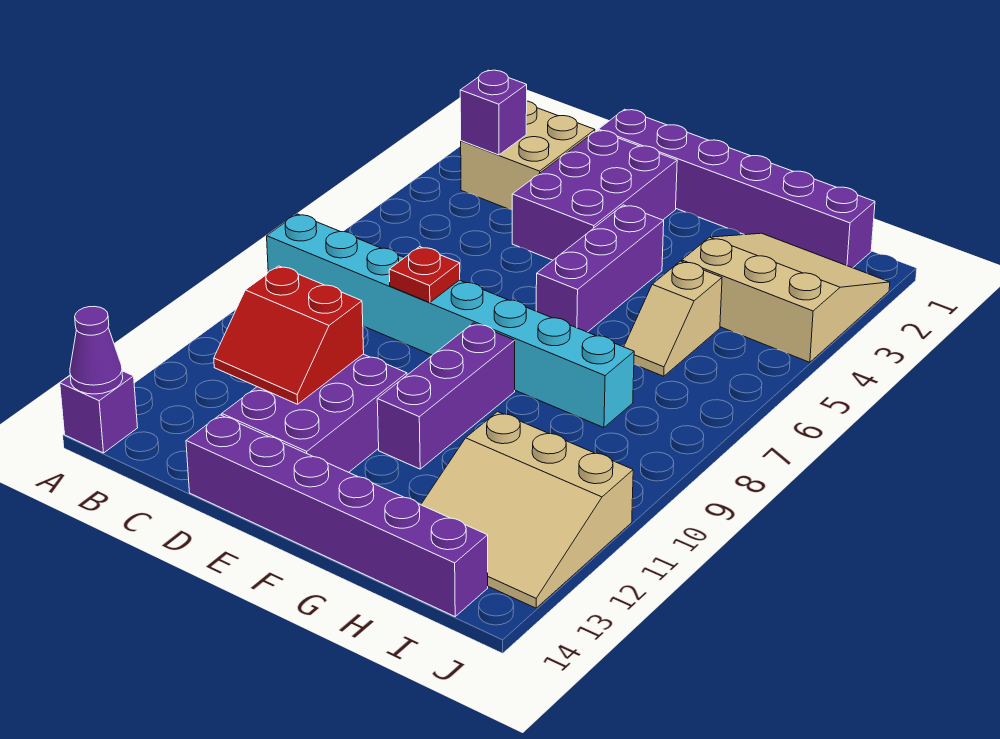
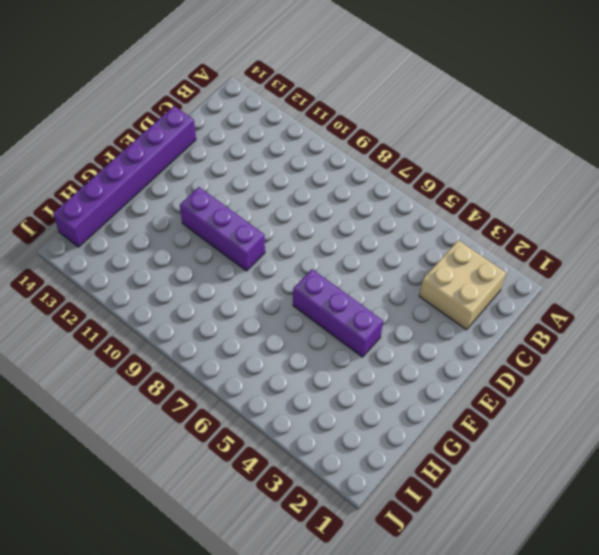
none -> cyan 1x8 brick [267,214,634,428]
none -> purple 1x1 brick [60,371,138,453]
none -> purple 1x6 brick [598,109,875,268]

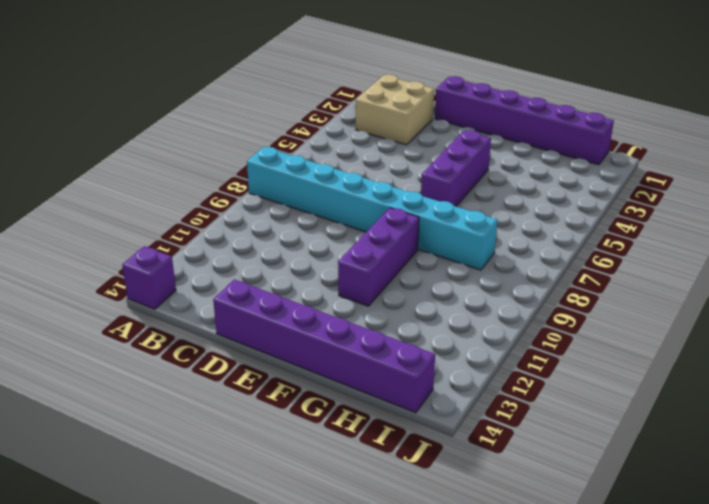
none -> purple 2x3 brick [512,130,677,260]
none -> purple 2x3 brick [222,354,407,472]
none -> tan 3x3 slope [682,233,890,362]

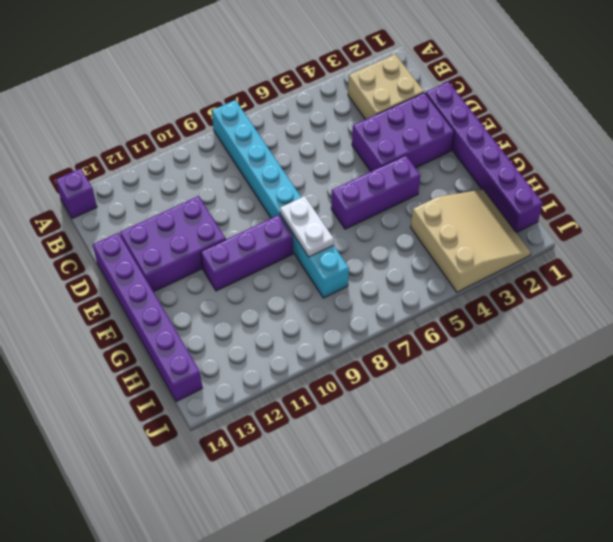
white 1x2 plate [280,196,334,257] -> none
none -> tan 1x2 slope [624,261,722,376]
none -> tan 3x3 slope [421,412,633,608]
none -> purple 1x1 cone [70,306,123,394]

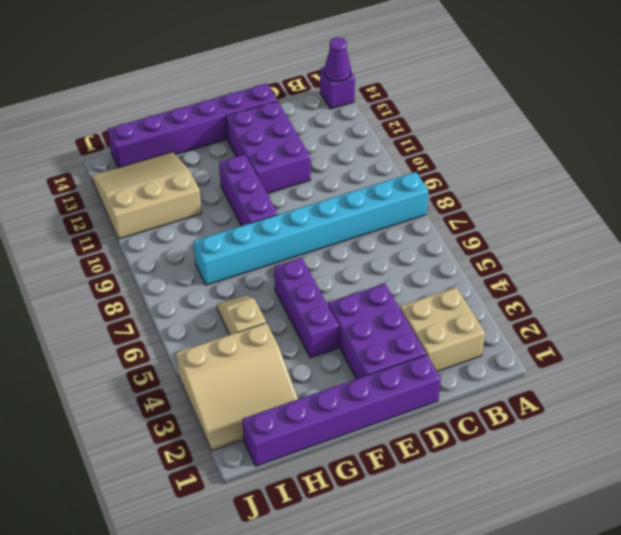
none -> purple 1x1 brick [460,70,527,155]
none -> red 2x2 slope [214,266,364,404]
none -> red 1x1 plate [389,247,460,303]

